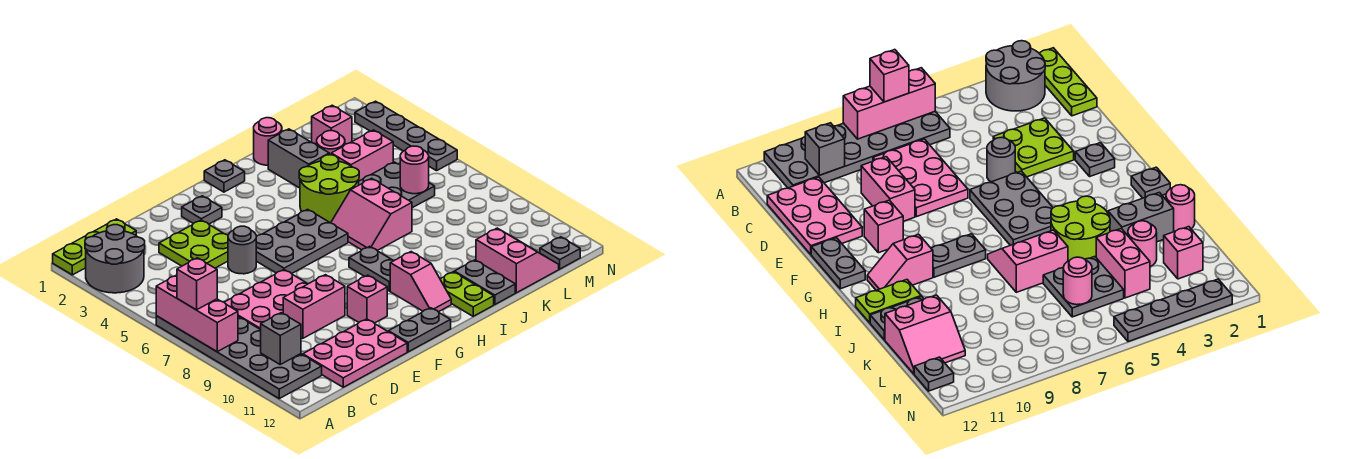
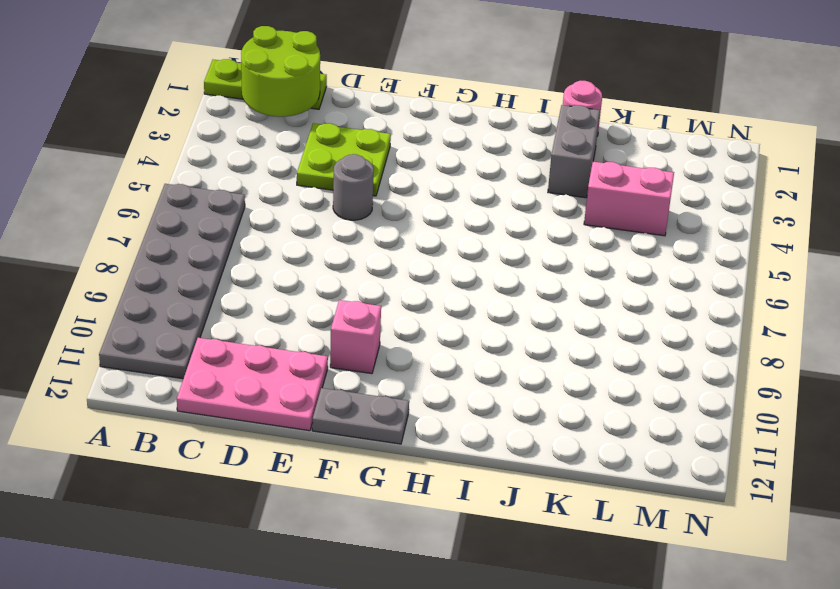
lime 2x2 round brick [241,26,320,117] -> lime 2x2 round brick moved to [299,155,359,223]
none -> grey 2x2 round brick [85,225,145,293]
none -> pink 2x3 plate [224,270,308,330]
none -> pink 1x2 brick [283,275,345,338]
none -> grey 1x1 plate [182,196,222,224]

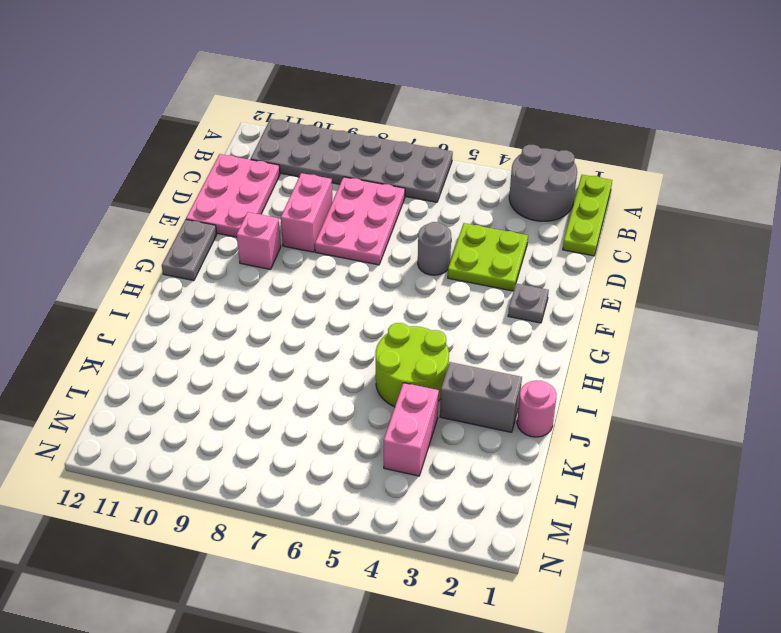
none -> grey 2x3 plate [256,209,348,274]
none -> grey 1x1 plate [204,160,245,192]
none -> grey 1x2 plate [349,246,394,291]
none -> pink 1x2 slope [390,252,451,312]

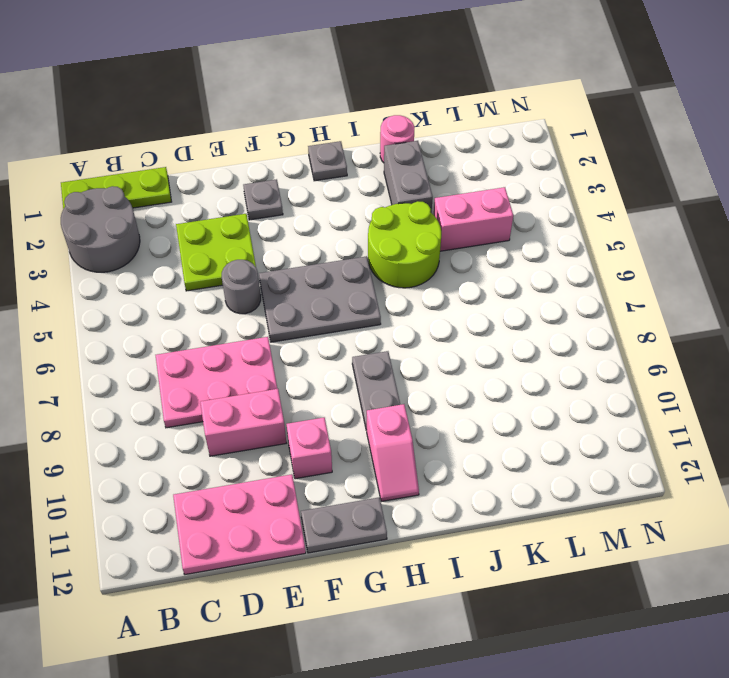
none -> grey 2x6 plate [156,316,322,399]
none -> pink 2x2 slope [331,178,412,250]
none -> lime 1x2 plate [440,272,494,316]
none -> grey 1x2 plate [454,260,515,305]

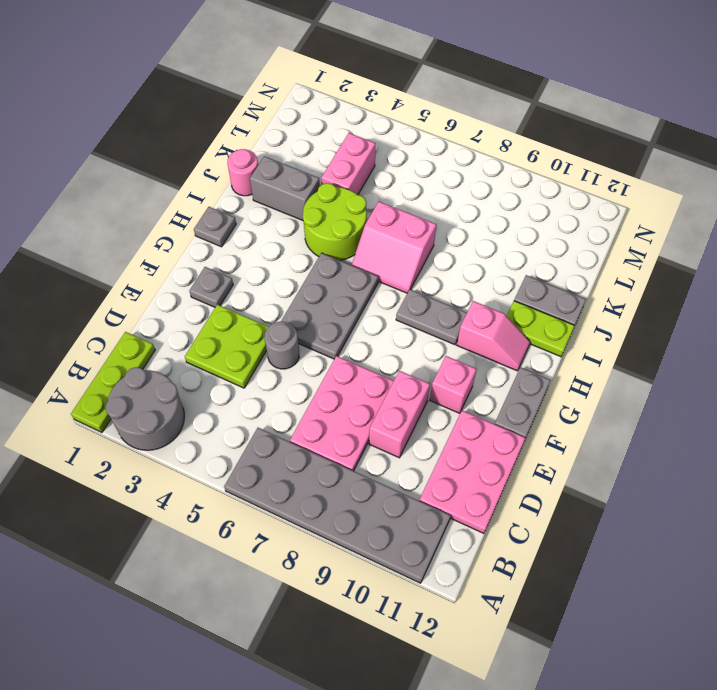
none -> pink 1x1 round brick [317,131,345,155]
none -> grey 2x2 plate [359,162,435,208]
none -> pink 2x2 slope [476,228,559,293]
none -> pink 1x1 brick [312,105,352,145]

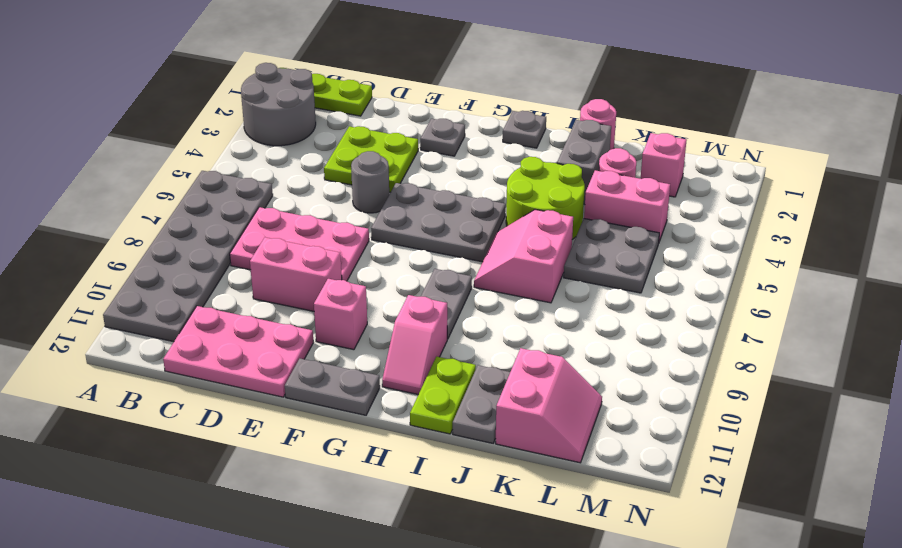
none -> grey 1x1 plate [540,237,580,269]
none -> grey 1x4 plate [355,101,457,171]
none -> pink 1x3 brick [156,275,238,352]
none -> grey 1x1 brick [261,313,301,364]

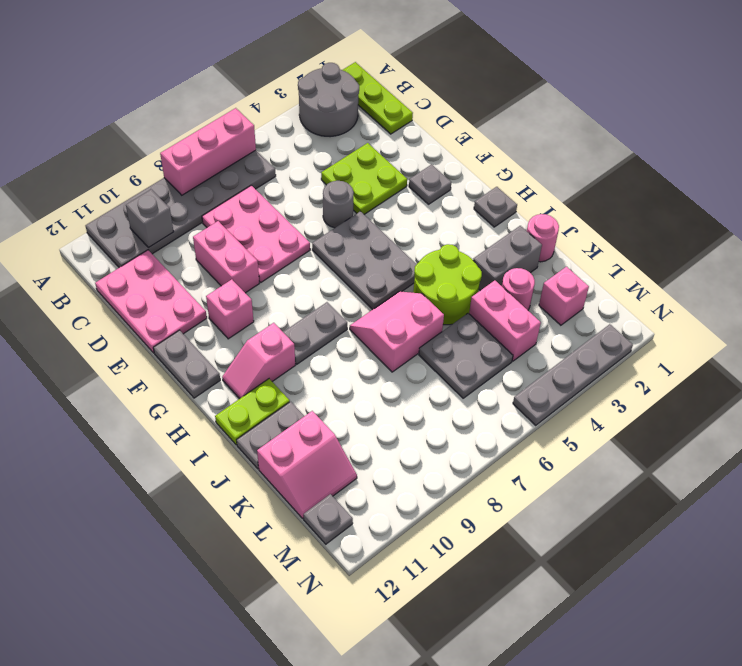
none -> pink 1x1 round brick [400,146,429,194]
none -> pink 1x1 brick [177,258,217,310]

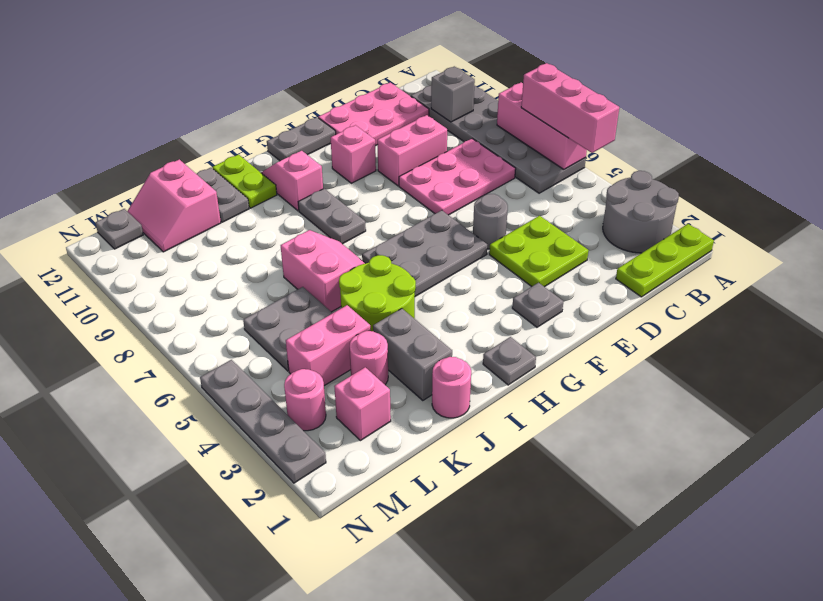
pink 1x3 brick [521,63,619,153] -> pink 1x1 brick [177,258,217,310]
pink 1x1 round brick [284,369,326,431] -> pink 1x1 round brick moved to [400,146,429,194]

